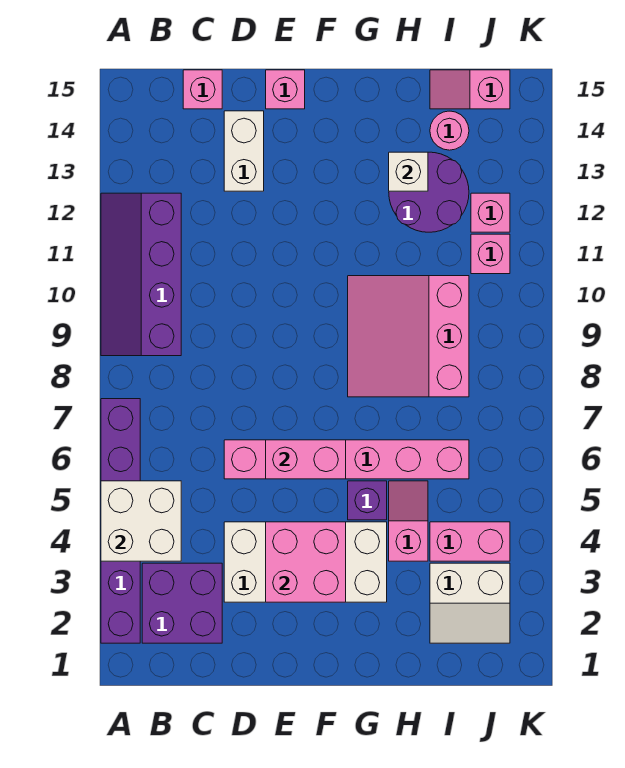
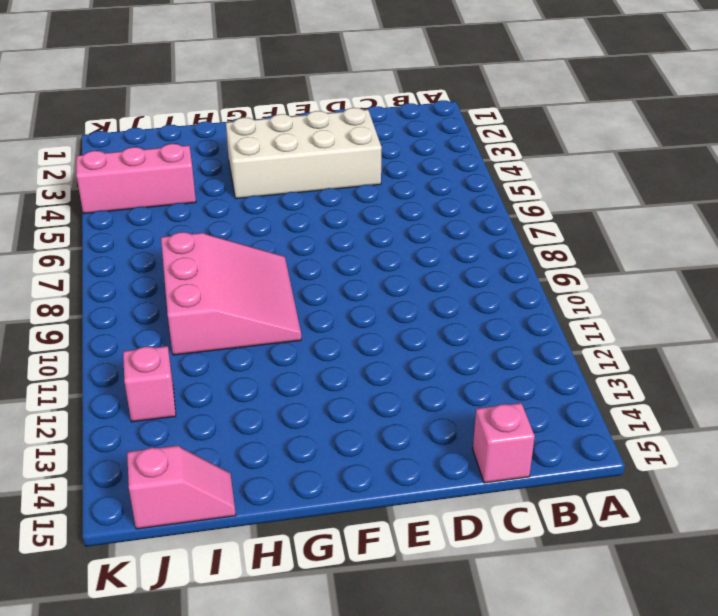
pink 1x3 brick [76,144,196,214] -> pink 1x2 brick [430,522,510,561]
none -> purple 1x6 brick [101,399,140,643]
none -> purple 2x4 slope [101,193,181,356]
none -> purple 2x2 brick [142,563,222,643]

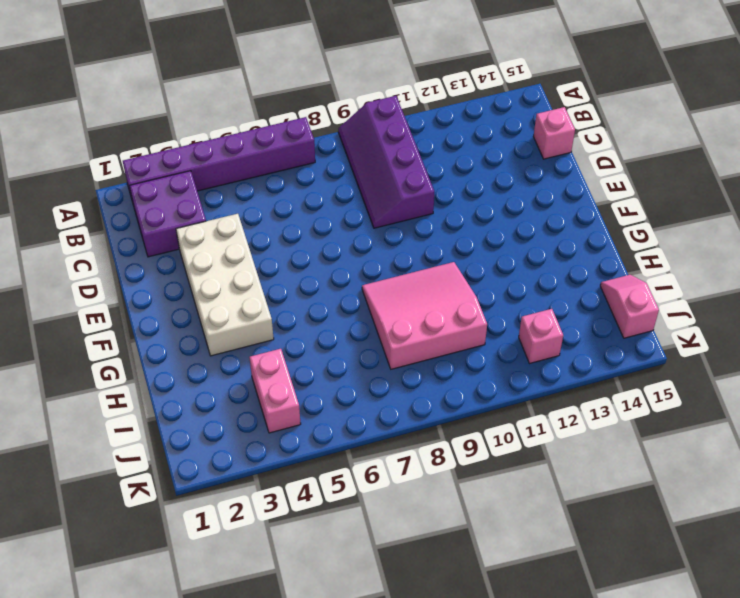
purple 2x4 slope [338,96,434,228] -> purple 2x4 slope turned to [101,193,181,356]
none -> pink 1x6 brick [224,440,469,479]
none -> white 1x2 brick [224,111,264,191]
none -> pink 1x1 brick [266,70,305,109]

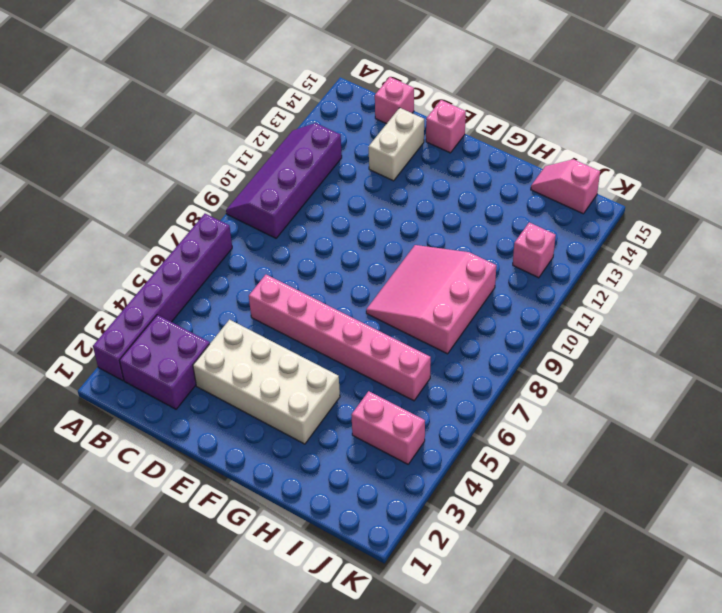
none -> purple 1x1 brick [348,481,387,520]
none -> pink 1x2 slope [389,481,428,561]
none -> purple 2x2 round brick [389,152,469,232]

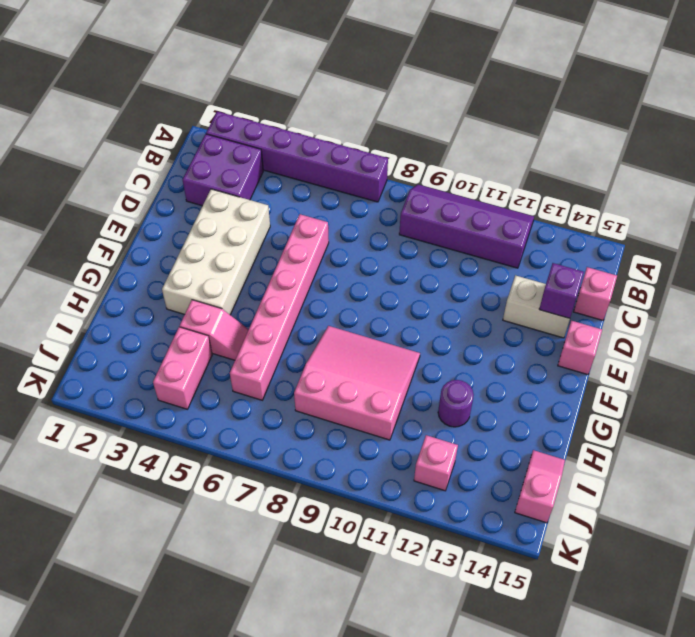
purple 1x1 brick [539,263,584,318] -> purple 1x1 brick moved to [348,481,387,520]
purple 1x1 round brick [438,380,474,427] -> purple 2x2 round brick [389,152,469,232]
none -> white 2x2 slope [430,563,510,643]
none -> pink 1x1 round brick [430,111,469,150]
none -> pink 1x1 brick [471,234,510,274]

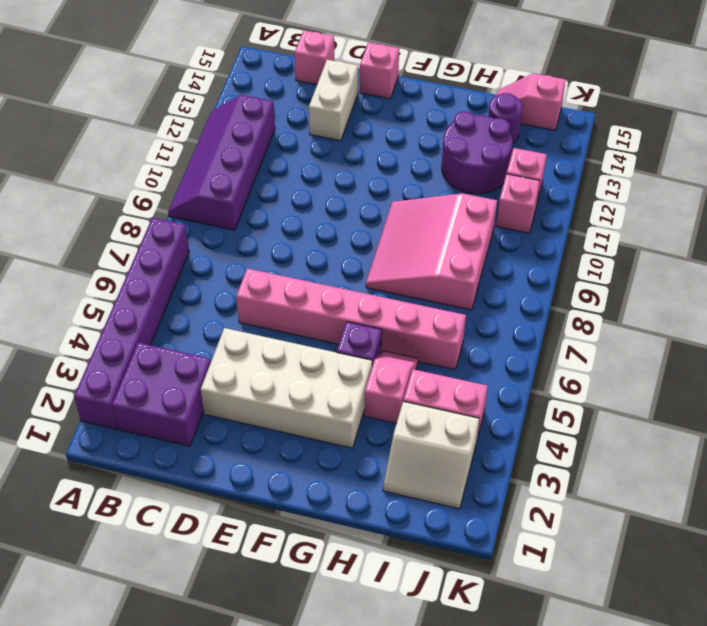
purple 1x1 round brick [488,93,522,143] -> pink 1x1 round brick [430,111,469,150]
none -> white 2x2 brick [101,481,181,561]
none -> pink 2x2 brick [266,522,346,602]
none -> pink 1x2 brick [266,440,346,479]

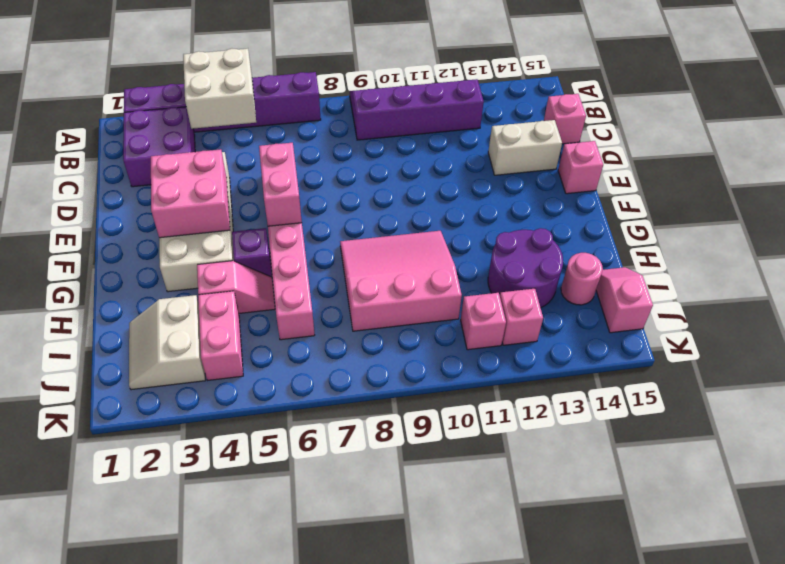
none -> white 1x1 brick [389,152,428,191]

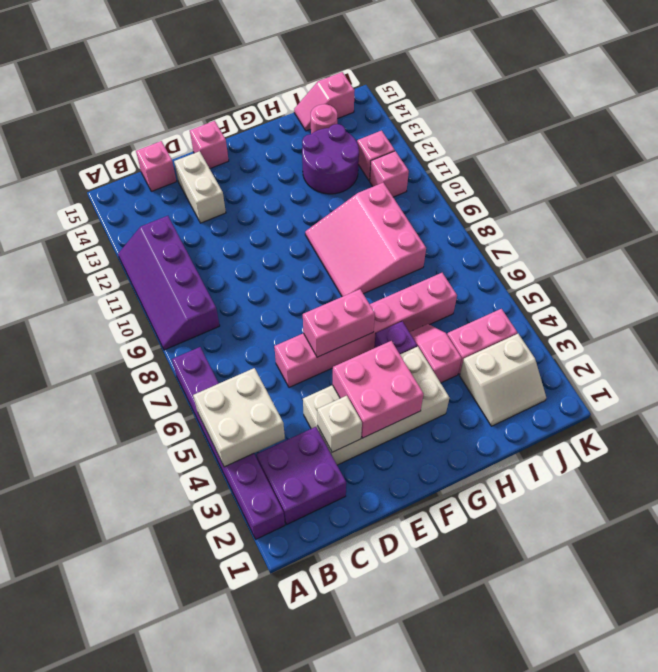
white 1x1 brick [317,396,362,452] -> white 1x1 brick moved to [389,152,428,191]

